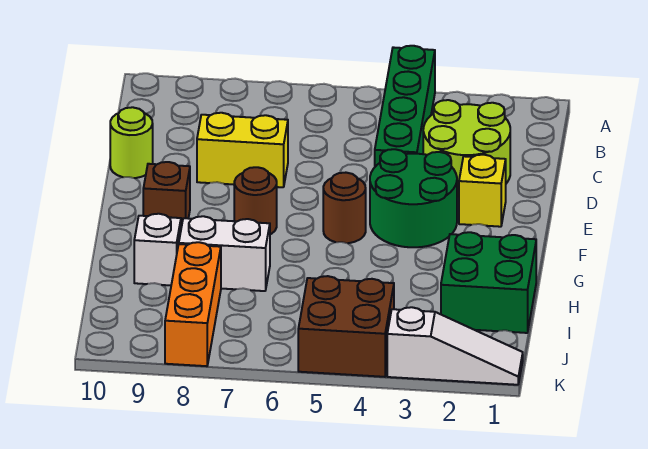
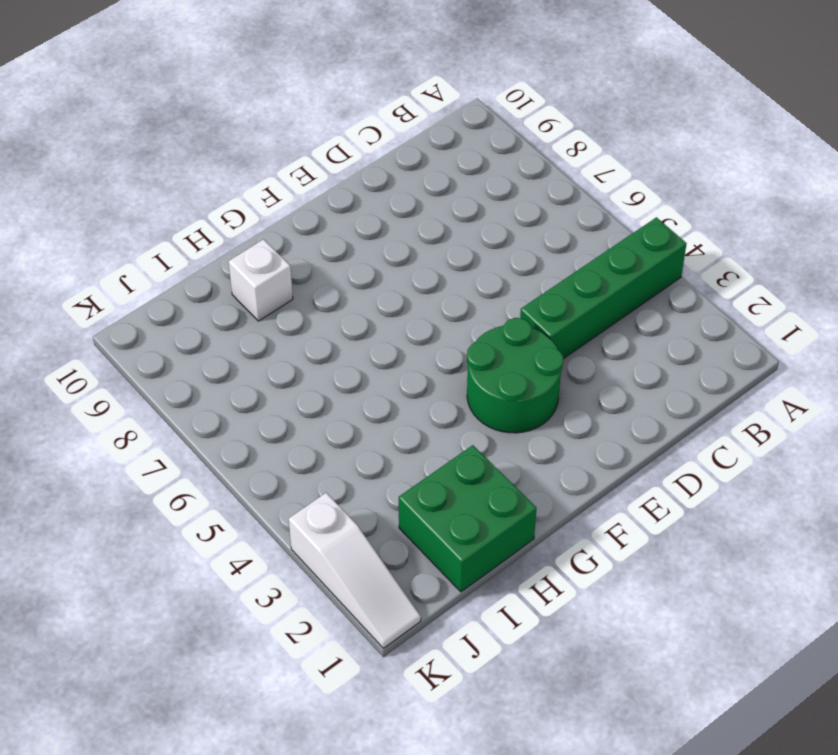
none -> lime 2x2 round brick [423,100,510,198]
none -> yellow 1x2 brick [197,113,288,187]
none -> lime 1x1 round brick [110,107,153,178]

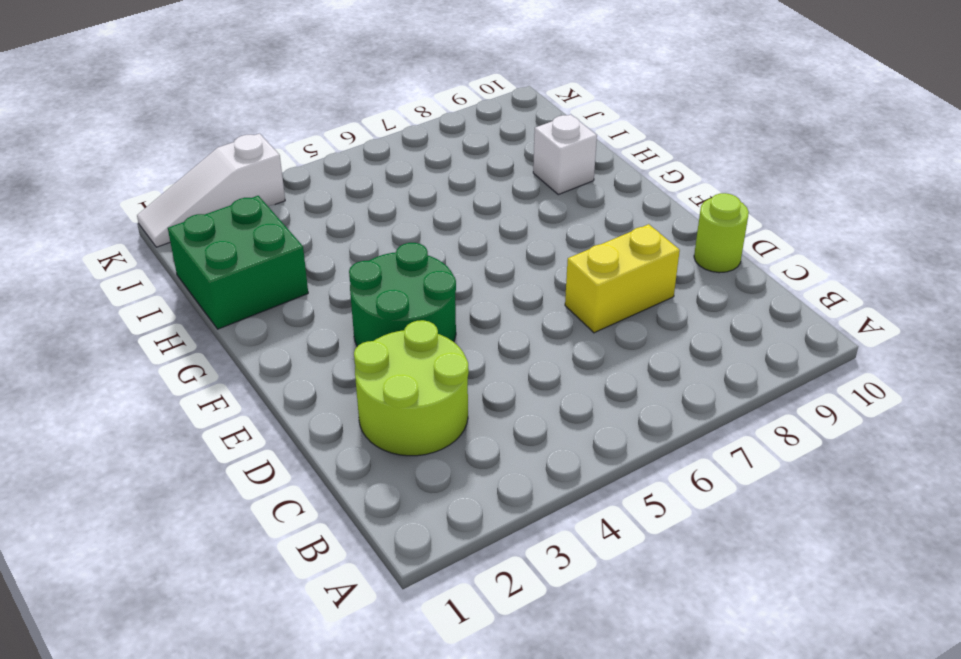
none -> green 1x4 brick [375,46,435,167]
none -> yellow 1x1 brick [459,155,506,227]
none -> brown 1x1 round brick [323,173,366,243]

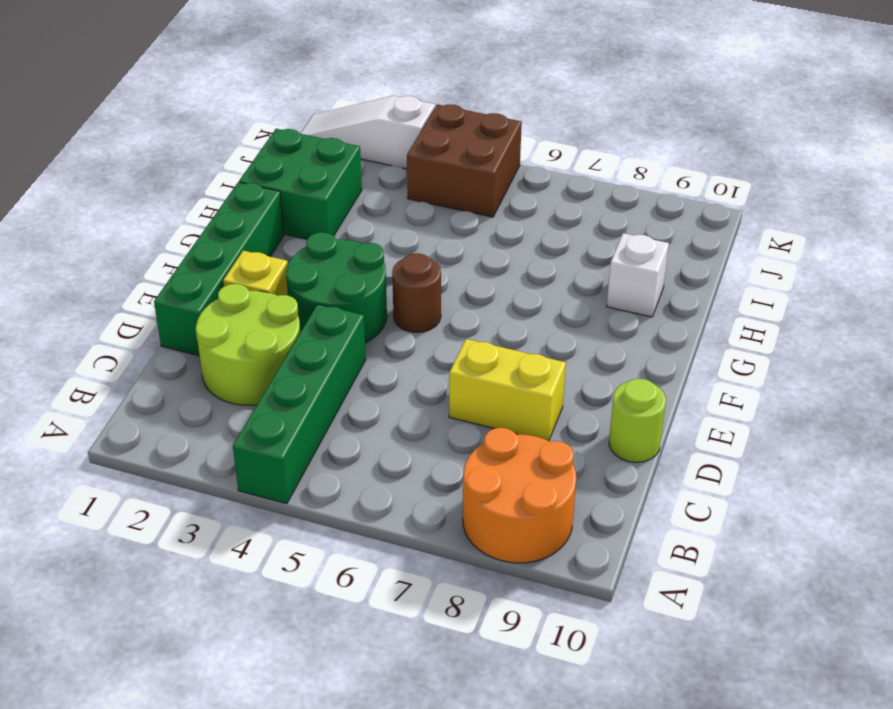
orange 2x2 round brick [463,428,576,563] -> none
green 1x4 brick [154,182,284,356] -> none
none -> brown 1x1 round brick [234,167,277,234]
none -> brown 1x1 brick [143,162,190,227]
none -> white 1x2 brick [179,216,270,291]

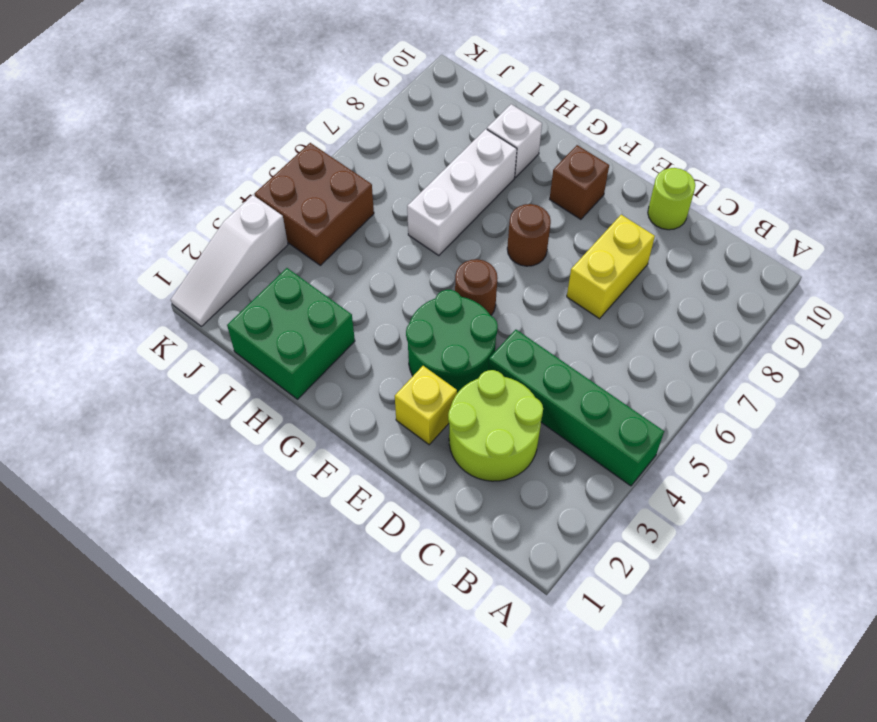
white 1x3 brick [407,129,517,256] -> white 1x2 brick [179,216,270,291]
none -> orange 1x3 brick [165,242,221,366]

